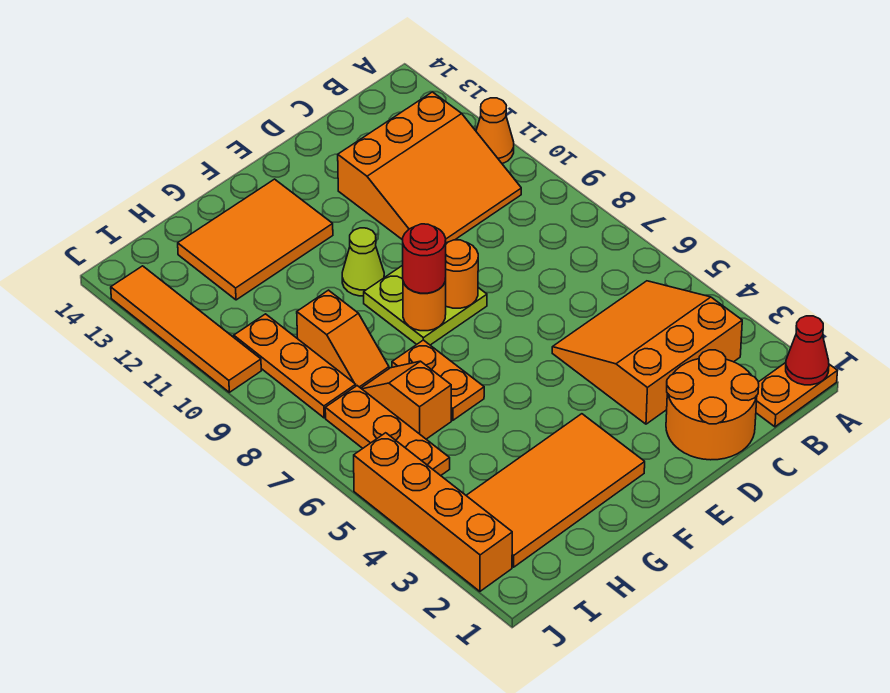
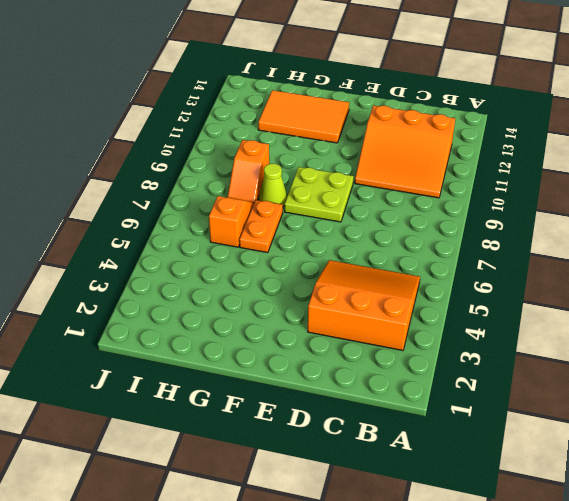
lime 1x1 cone [259,164,287,207] -> lime 1x1 cone moved to [342,228,384,296]
none -> orange 1x2 plate [756,363,837,427]
none -> orange 1x1 cone [476,98,514,164]
none -> orange 2x2 round brick [666,350,759,460]

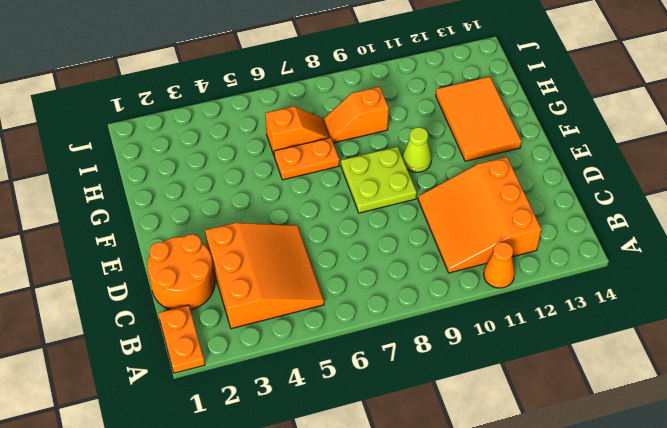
none -> orange 2x4 tile [466,414,645,567]
none -> orange 1x3 plate [325,386,450,476]
none -> orange 1x3 plate [234,314,356,418]

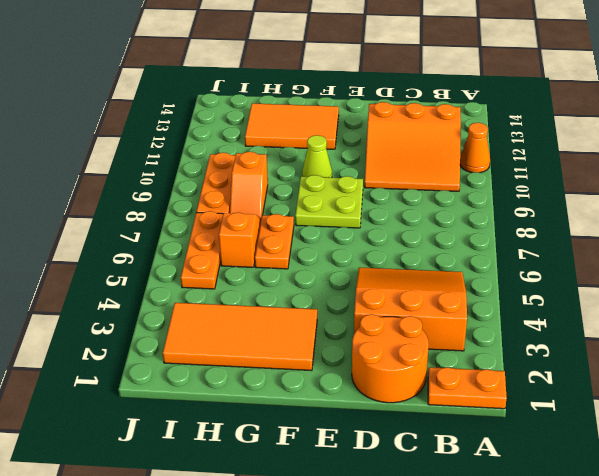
none -> orange 1x4 brick [354,433,512,591]
none -> orange 1x4 tile [111,266,261,392]
none -> red 1x1 cone [786,316,829,385]

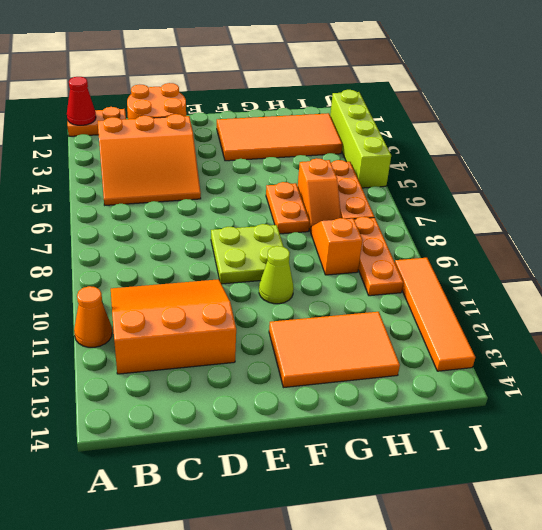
lime 1x4 brick [330,90,391,188] -> orange 1x4 brick [354,433,512,591]
none -> orange 1x1 round brick [446,240,478,308]
none -> orange 1x1 round brick [403,278,446,331]
none -> red 1x1 round brick [403,224,446,293]

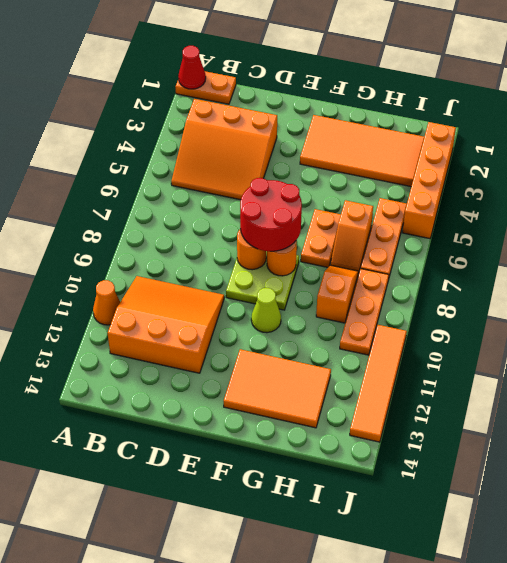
red 2x2 round brick [240,178,302,251] -> red 1x1 round brick [403,224,446,293]
none -> orange 2x2 round brick [666,350,759,460]

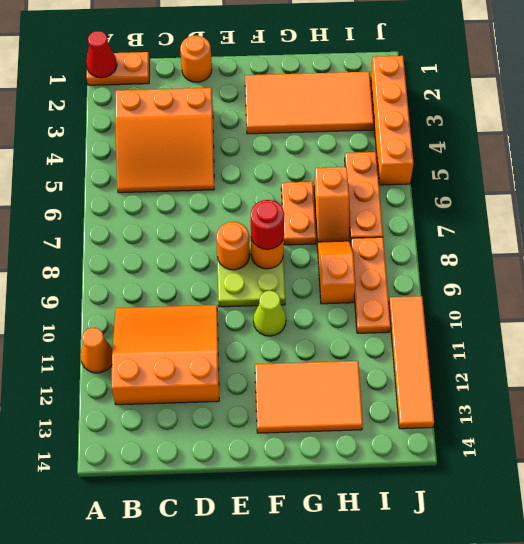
orange 1x1 round brick [180,36,212,82] -> orange 2x2 round brick [666,350,759,460]

